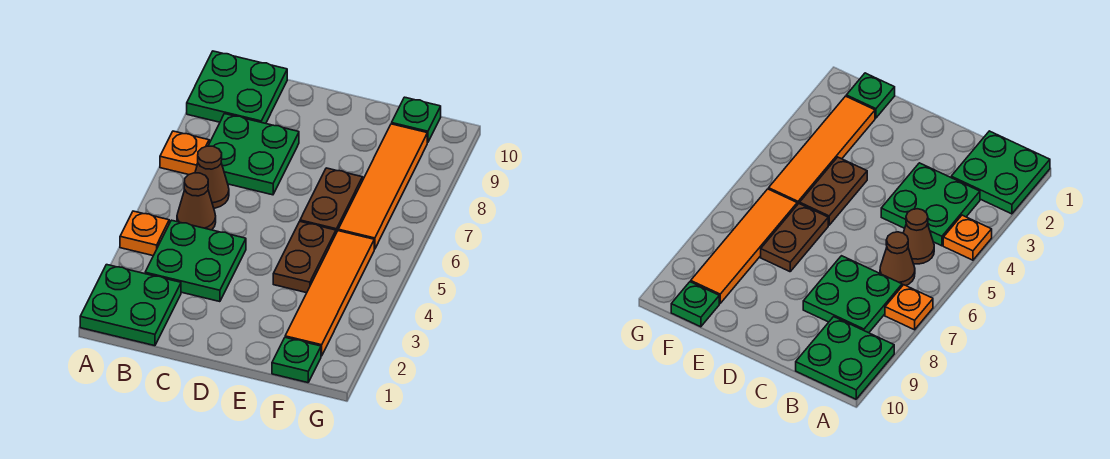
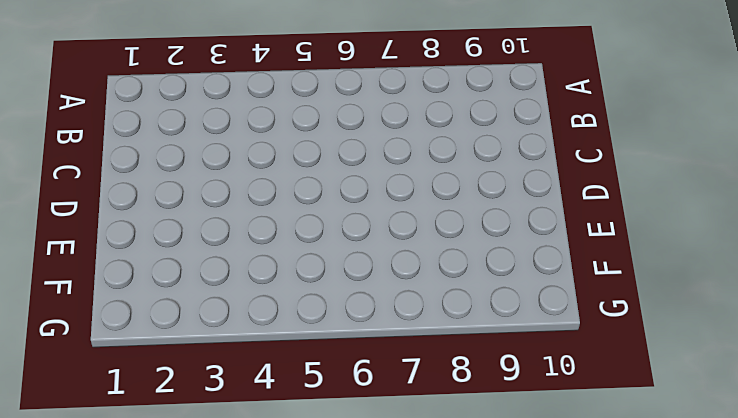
none -> green 2x2 plate [80,265,181,346]
none -> orange 1x1 plate [120,211,169,256]
none -> orange 1x1 plate [160,131,209,175]

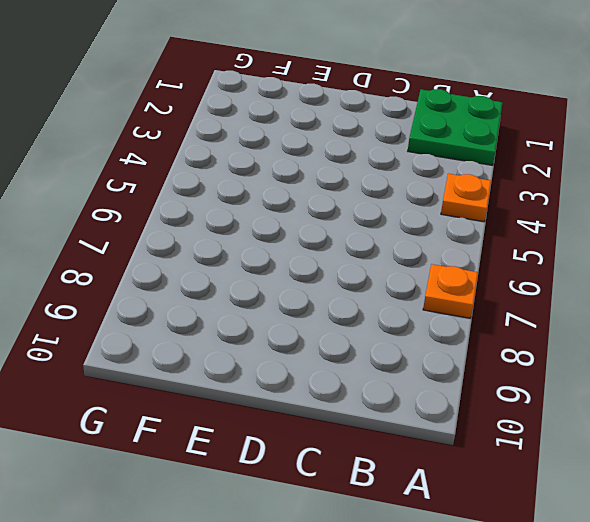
none -> green 2x2 plate [187,51,287,123]
none -> green 2x2 plate [145,220,246,302]
none -> brown 1x1 cone [177,173,216,230]

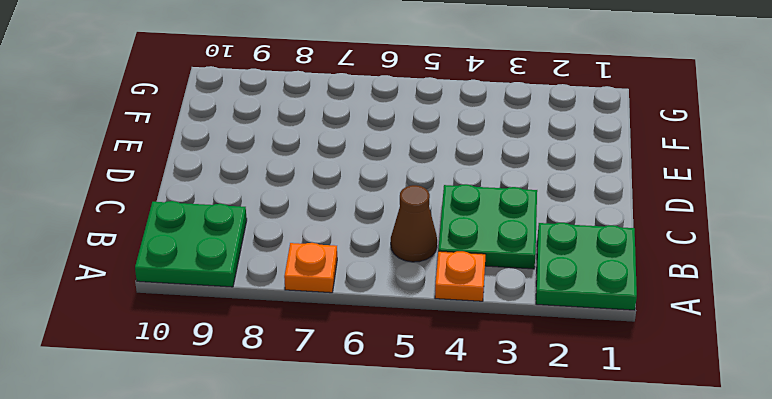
none -> brown 1x1 cone [195,146,229,208]
none -> green 2x2 plate [208,114,299,195]
none -> brown 1x2 plate [273,222,336,293]

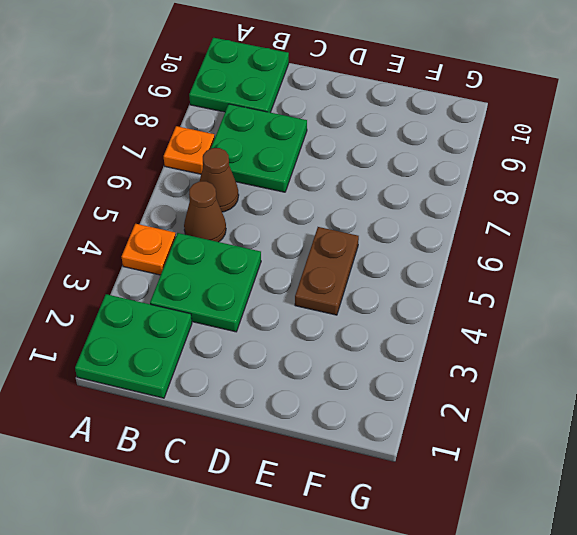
none -> brown 1x2 plate [300,168,363,233]
none -> green 1x1 plate [272,337,321,383]
none -> orange 1x4 tile [285,231,374,356]

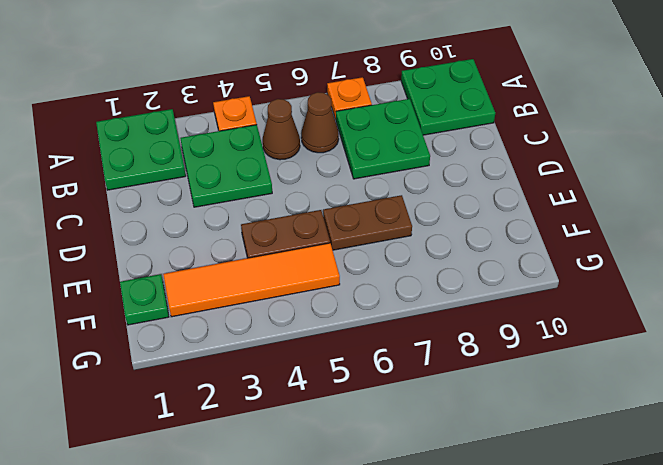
none -> orange 1x4 tile [338,124,427,249]
none -> green 1x1 plate [392,97,441,143]

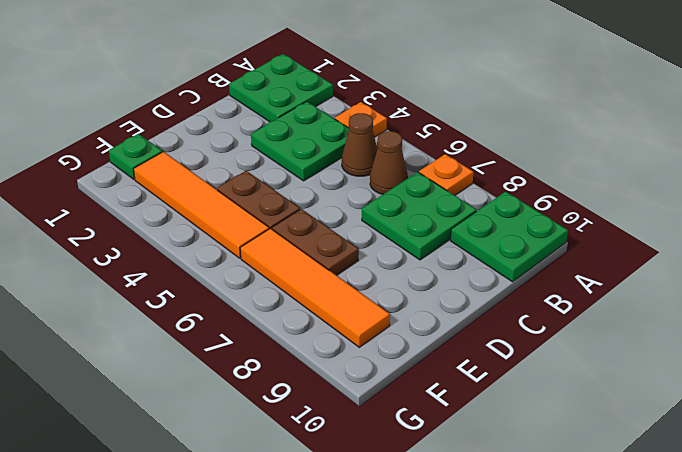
none -> green 1x1 plate [392,97,441,143]

